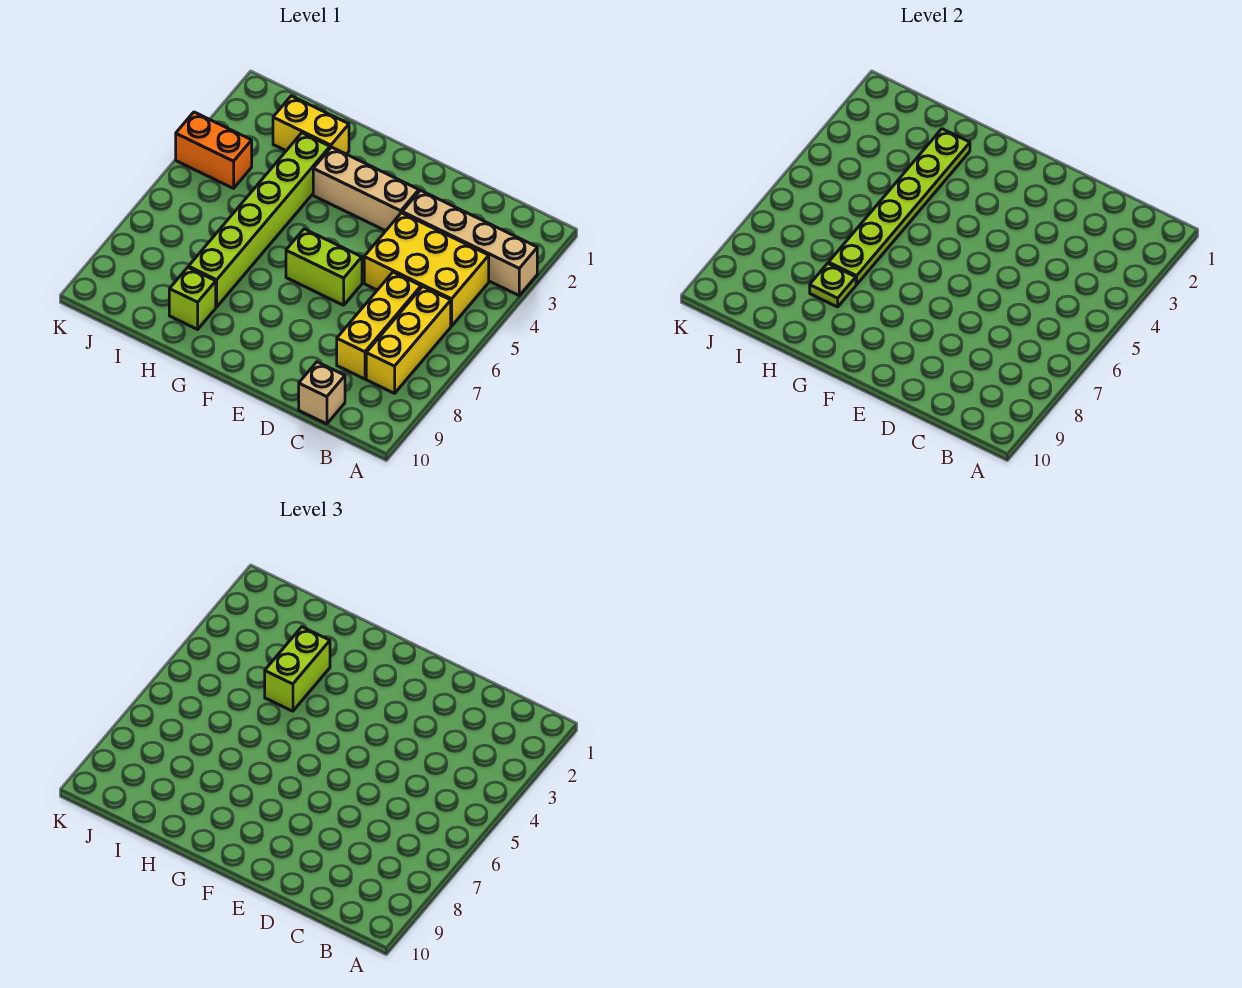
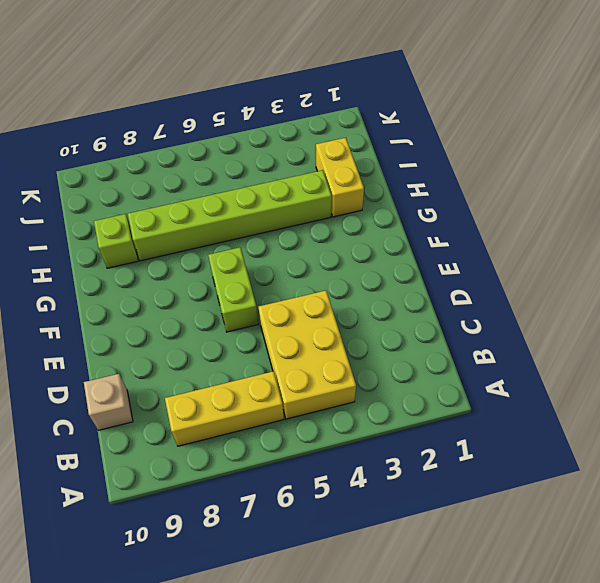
none -> tan 1x4 brick [402,190,537,295]
none -> yellow 1x3 brick [337,272,421,379]
none -> tan 1x3 brick [313,147,419,231]

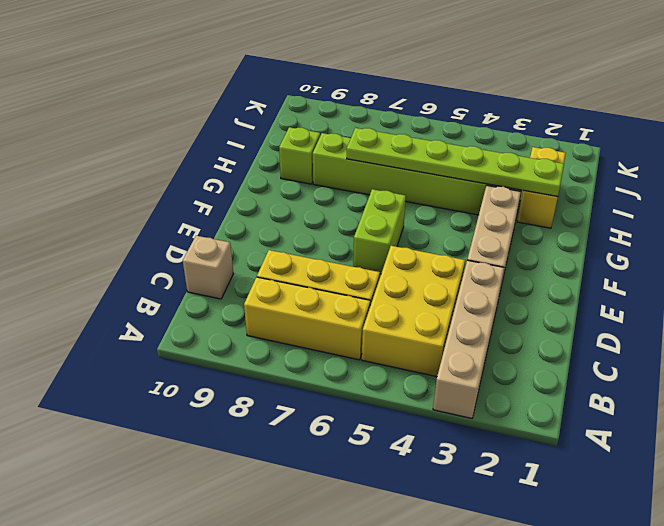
none -> orange 1x2 brick [176,112,252,188]
none -> lime 1x1 plate [810,263,856,307]
none -> lime 1x2 brick [265,627,330,711]

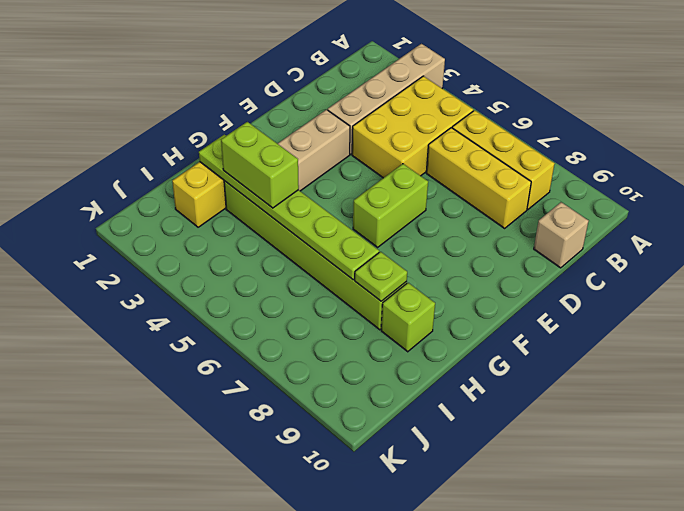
none -> orange 1x2 brick [176,112,252,188]

